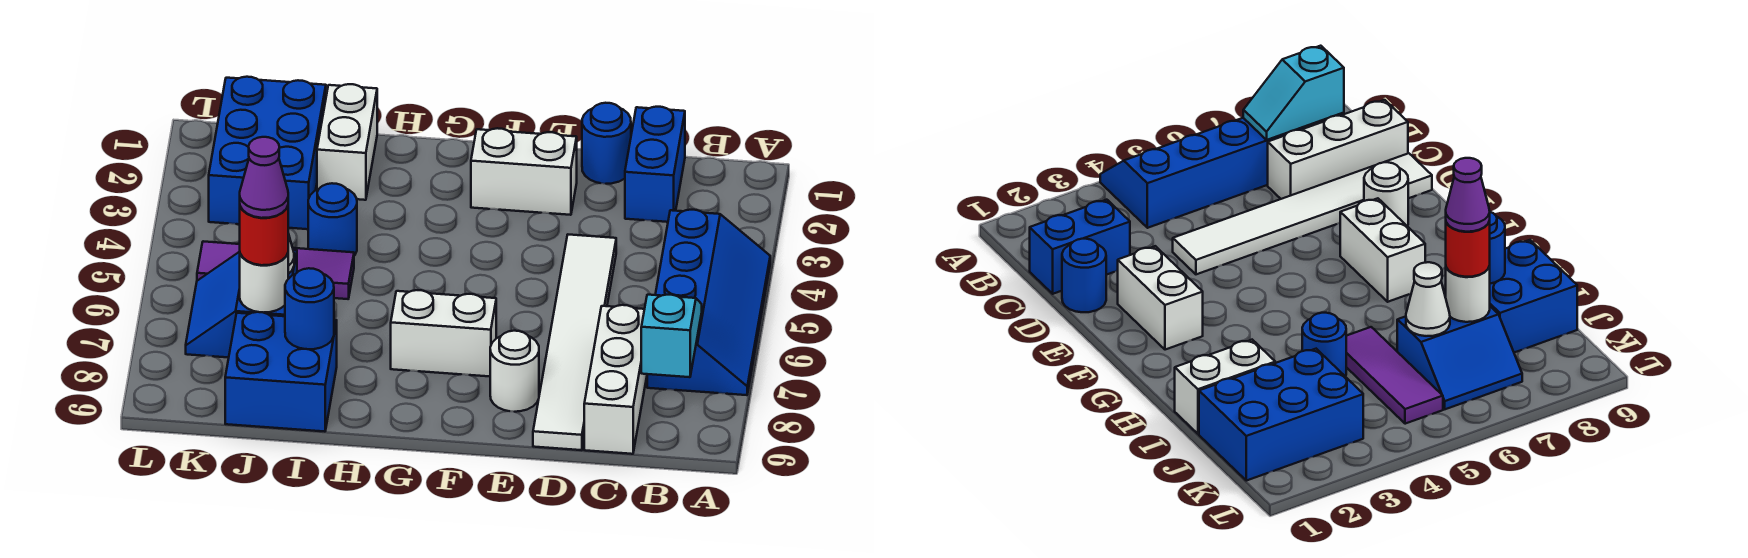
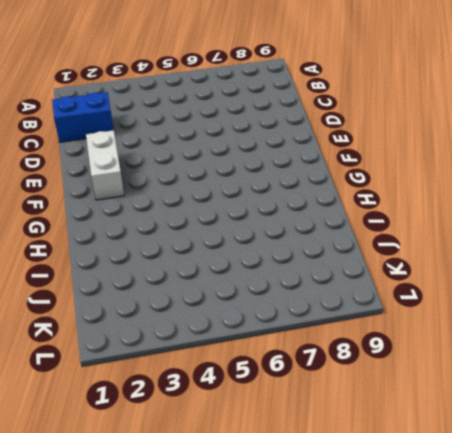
none -> blue 2x4 slope [647,210,770,395]
none -> white 1x3 brick [584,305,647,454]
none -> blue 1x1 round brick [582,103,631,184]

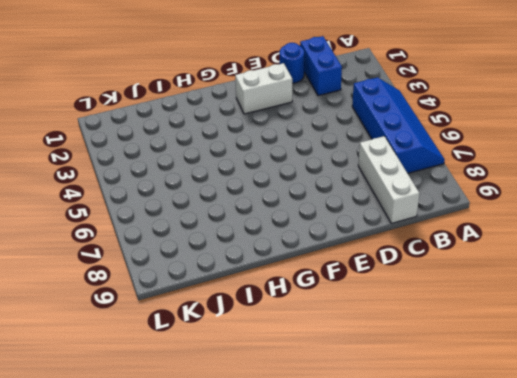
none -> white 1x6 tile [533,235,616,450]
none -> white 1x1 round brick [490,331,539,412]
none -> white 1x2 brick [391,290,496,377]

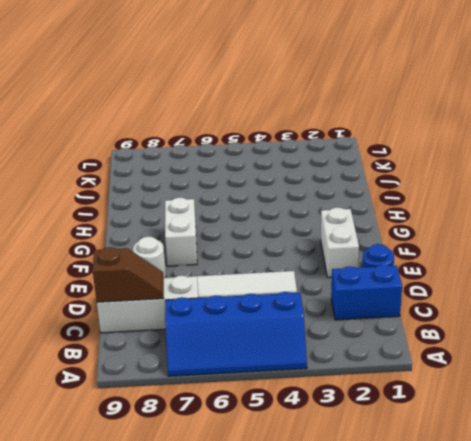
brown 1x2 slope [93,247,164,302] -> none
none -> white 1x2 brick [317,84,377,200]
none -> blue 1x1 round brick [308,183,357,256]
none -> purple 1x3 tile [197,241,354,299]

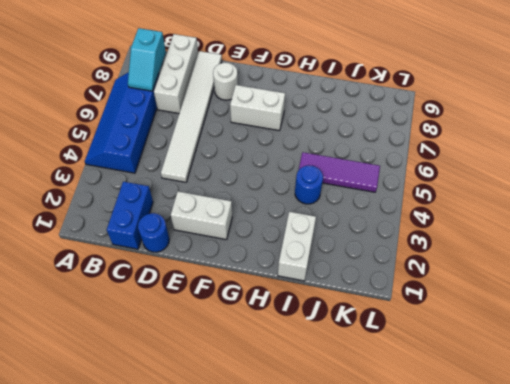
none -> blue 2x2 brick [225,312,337,432]
none -> blue 2x3 brick [209,77,326,229]
none -> blue 2x2 slope [186,250,297,358]

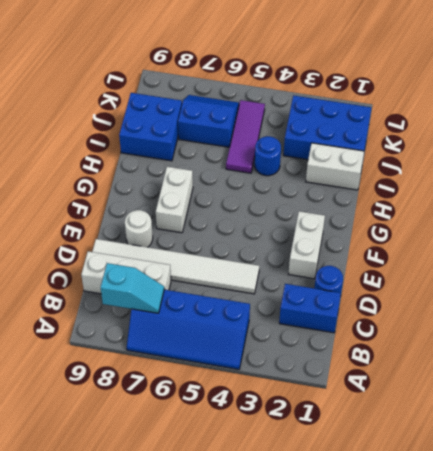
none -> blue 1x1 round brick [285,268,334,349]
none -> white 1x1 cone [1406,262,1450,336]
none -> white 1x1 round brick [240,254,288,313]

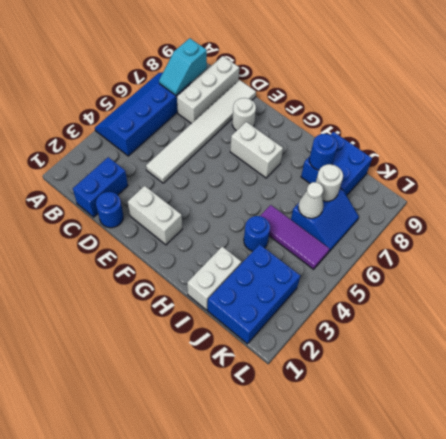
none -> red 1x1 round brick [240,206,288,265]
none -> purple 1x1 cone [240,137,288,218]

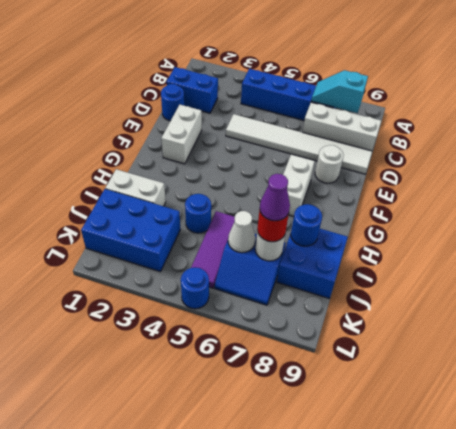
blue 1x1 round brick [181,267,209,309] -> none

